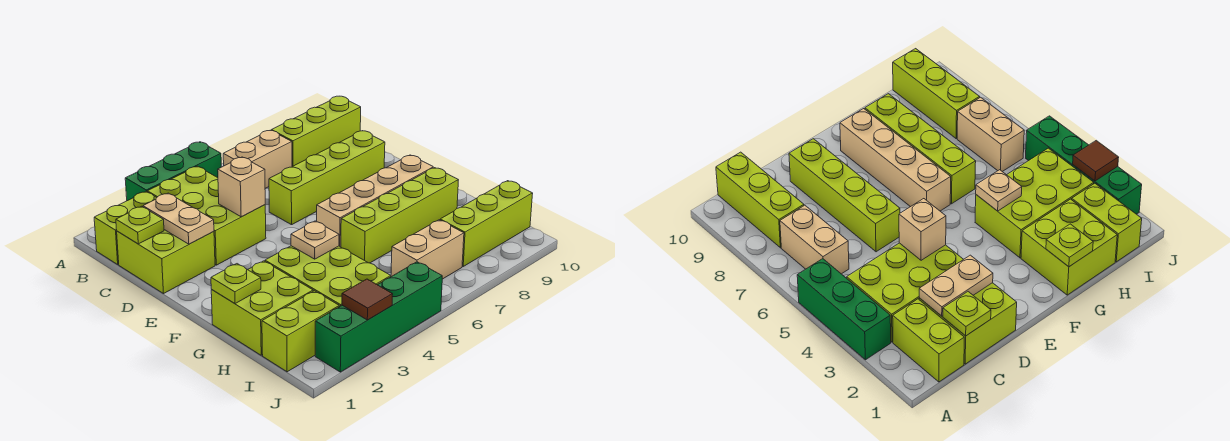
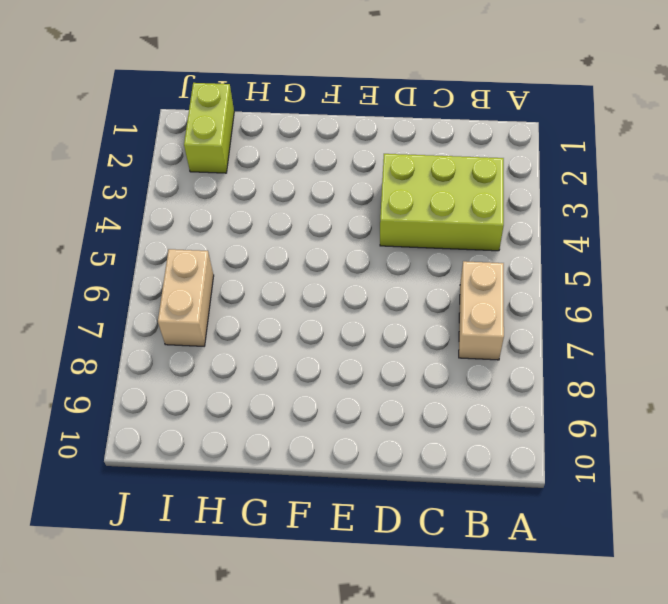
none -> green 1x3 brick [125,142,221,201]
none -> lime 1x2 brick [94,192,156,264]
none -> lime 1x3 brick [271,96,361,167]

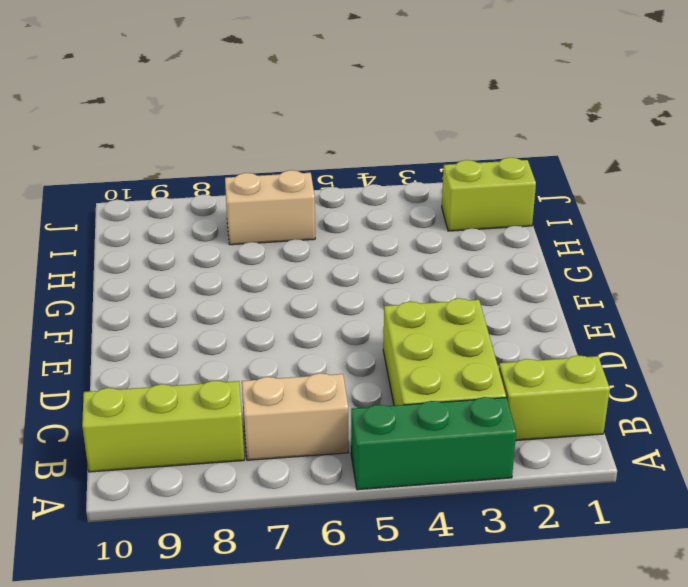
none -> lime 2x2 brick [117,230,215,294]
none -> lime 1x4 brick [269,131,385,225]
none -> tan 1x4 brick [317,155,433,247]

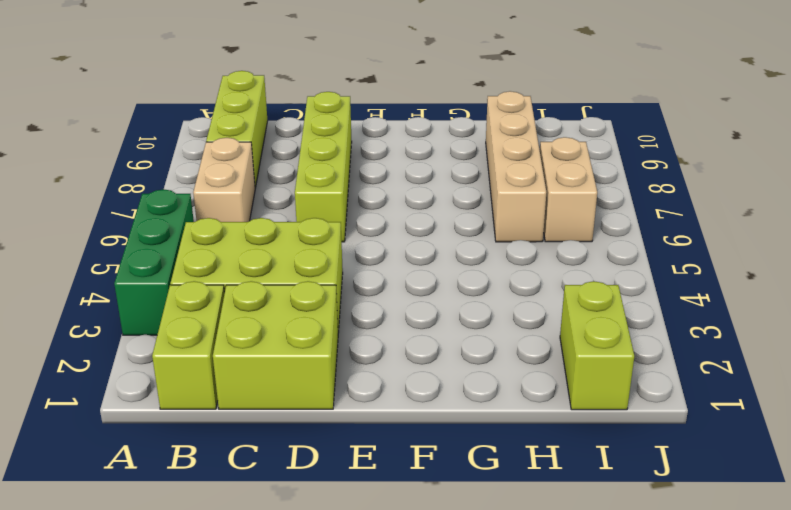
tan 1x4 brick [486,91,546,242] -> tan 1x4 brick moved to [317,155,433,247]
none -> lime 2x2 brick [211,261,313,355]
none -> lime 2x3 brick [265,246,391,307]
none -> lime 1x4 brick [341,168,458,263]

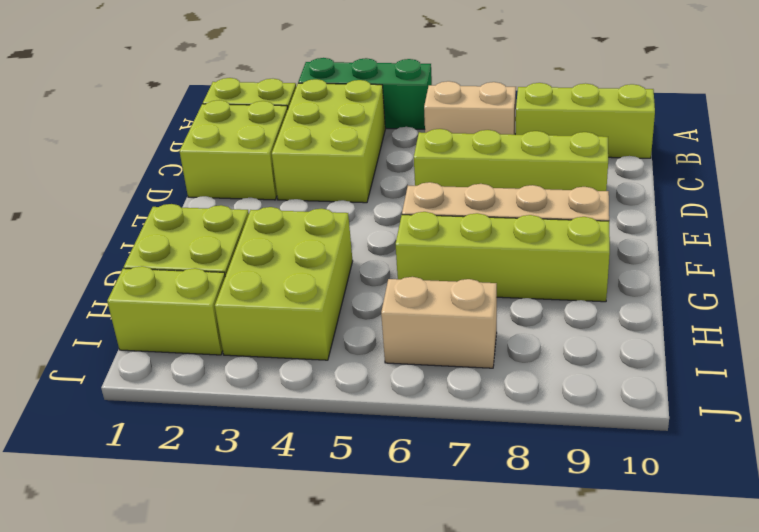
none -> lime 1x3 brick [440,181,533,266]
none -> green 1x4 brick [315,262,442,372]
none -> lime 1x1 plate [116,206,164,244]

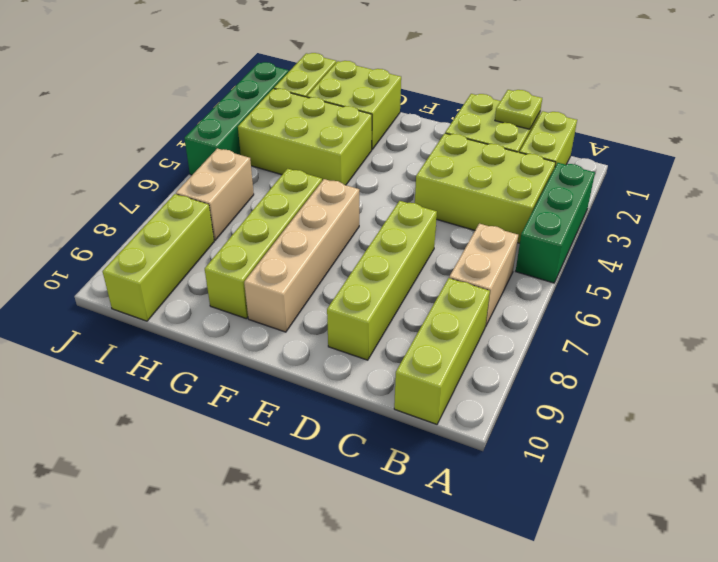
none -> tan 1x2 plate [143,193,214,244]
none -> tan 1x1 brick [218,157,265,217]
none -> lime 1x1 plate [211,264,261,304]

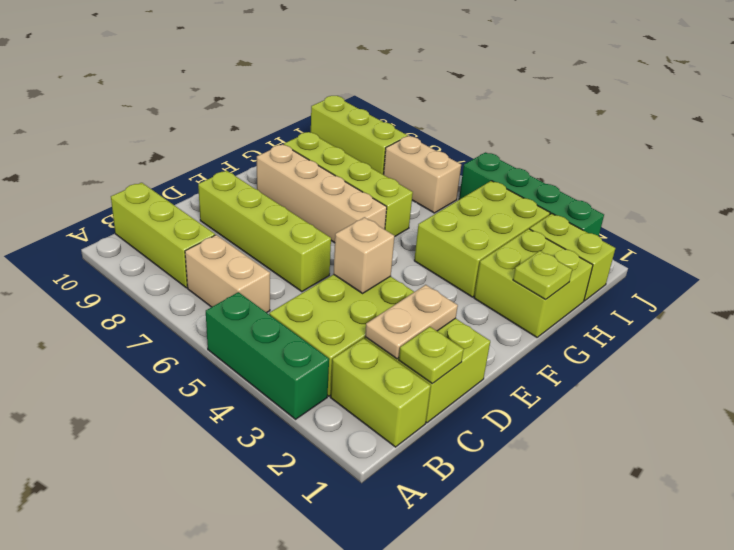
none -> tan 1x1 plate [291,221,339,259]
none -> brown 1x1 tile [342,279,393,320]

